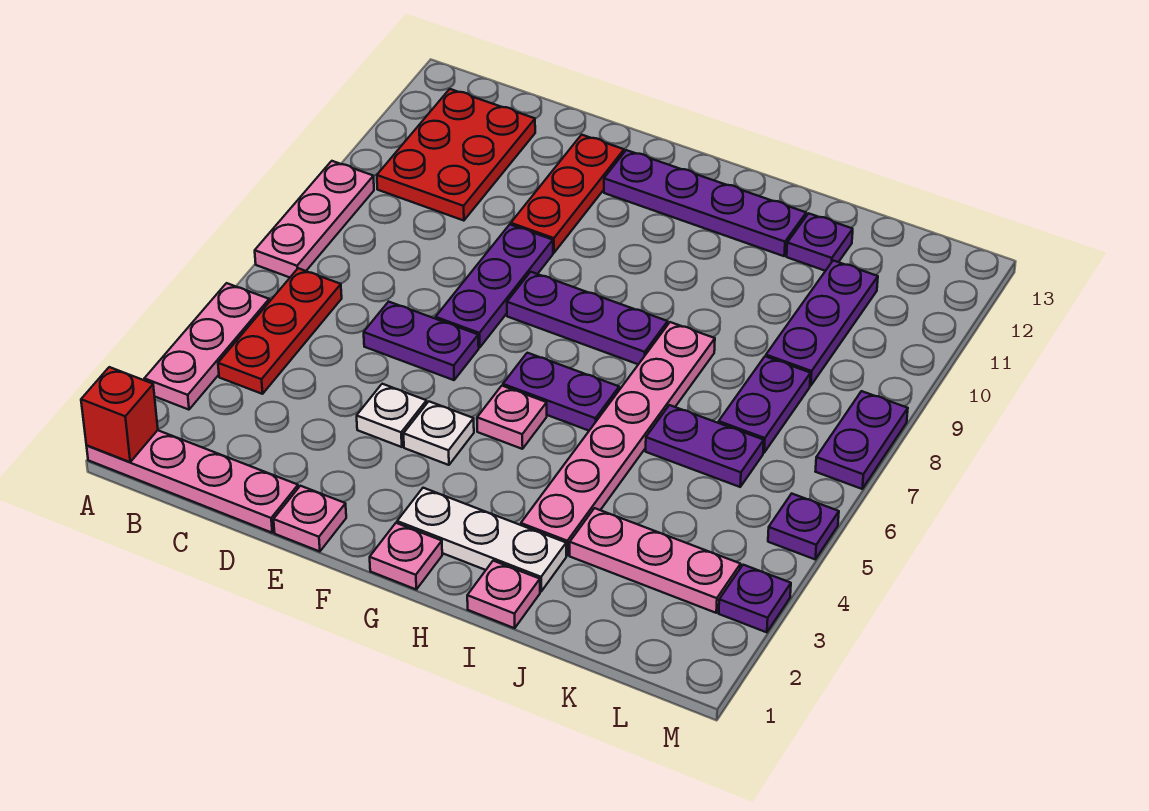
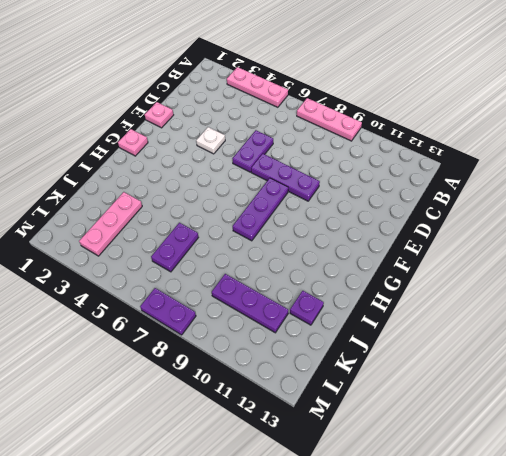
none -> pink 1x4 plate [87,430,298,533]
none -> red 1x3 plate [218,268,342,394]
none -> red 2x3 plate [377,89,535,221]

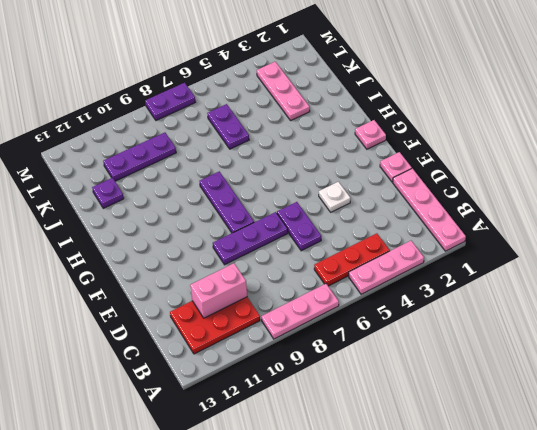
pink 1x2 brick [190,263,247,318] -> none
none -> red 1x3 plate [511,135,624,253]
none -> white 1x1 plate [404,402,474,465]
none -> purple 1x4 plate [604,150,806,256]

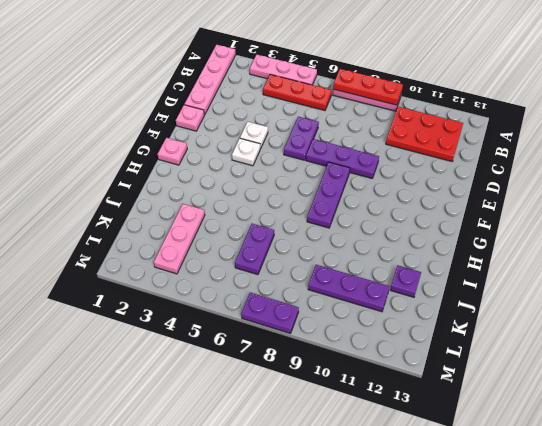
red 1x3 plate [333,69,403,105] -> red 1x3 plate moved to [511,135,624,253]
none -> purple 1x4 plate [604,150,806,256]
none -> white 1x3 plate [397,488,566,591]
none -> pink 1x1 plate [477,386,547,449]

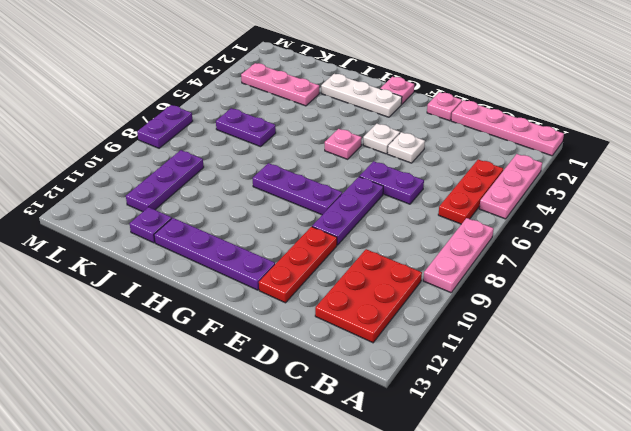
none -> purple 1x2 plate [503,353,619,431]
none -> pink 1x1 plate [467,561,540,628]
none -> pink 1x6 plate [521,322,715,555]

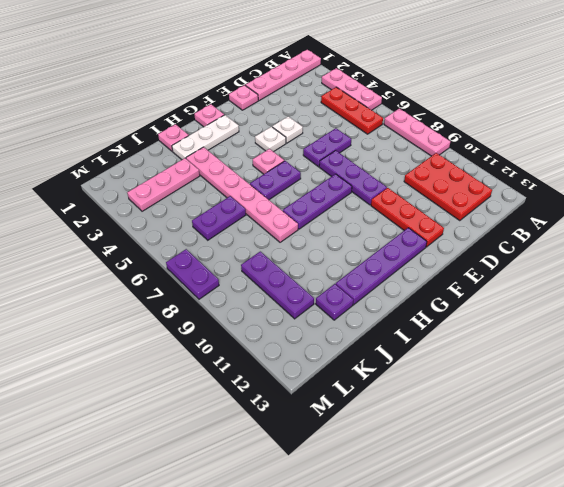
none -> purple 1x2 plate [719,356,811,453]
none -> purple 1x1 plate [719,565,791,632]
none -> purple 1x1 plate [768,494,839,559]

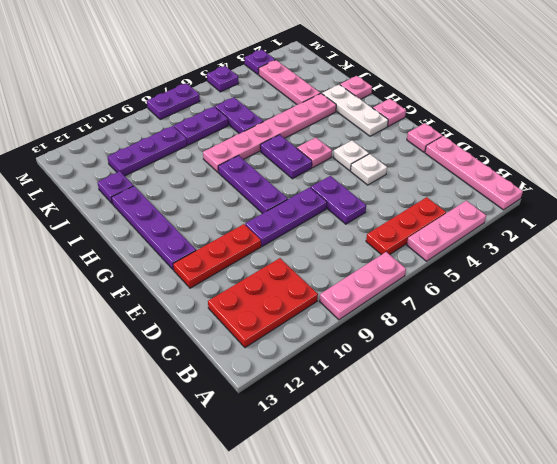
none -> red 1x1 brick [81,367,158,462]

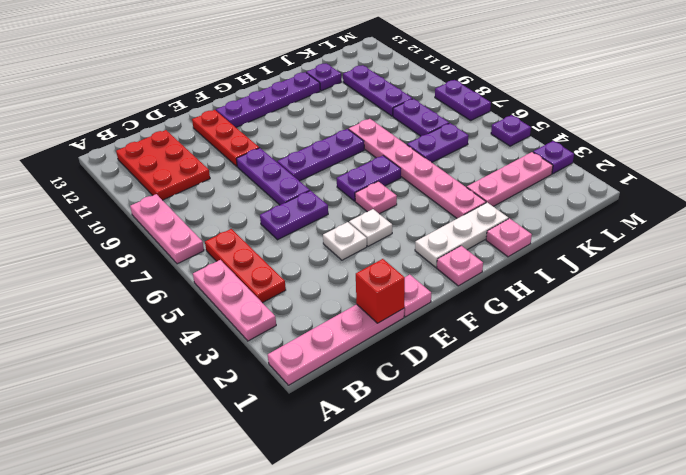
red 1x1 brick [356,259,405,323] -> red 1x1 brick moved to [81,367,158,462]

